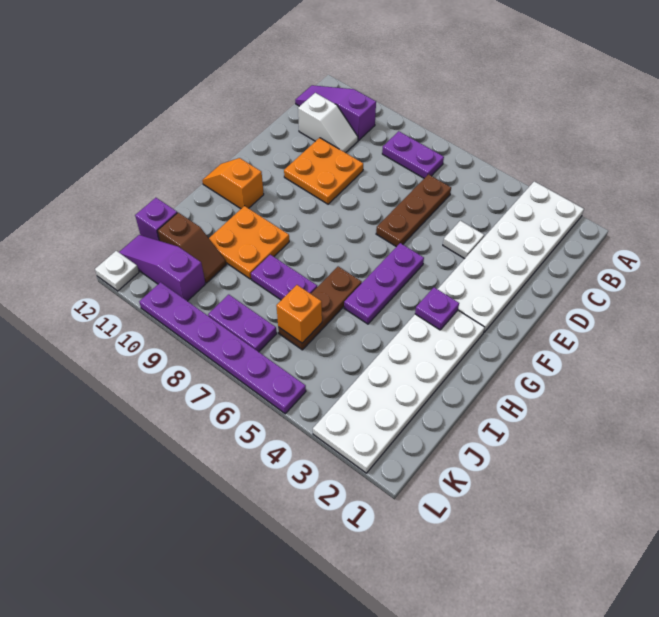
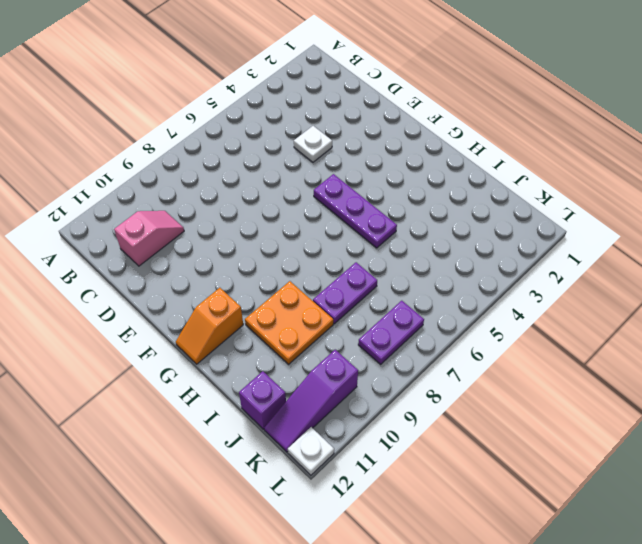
pink 1x2 slope [114,211,184,266] -> white 1x2 slope [298,93,358,153]
none -> white 2x6 plate [438,181,584,332]
none -> purple 1x2 plate [382,131,444,178]
none -> purple 1x3 slope [295,85,376,140]

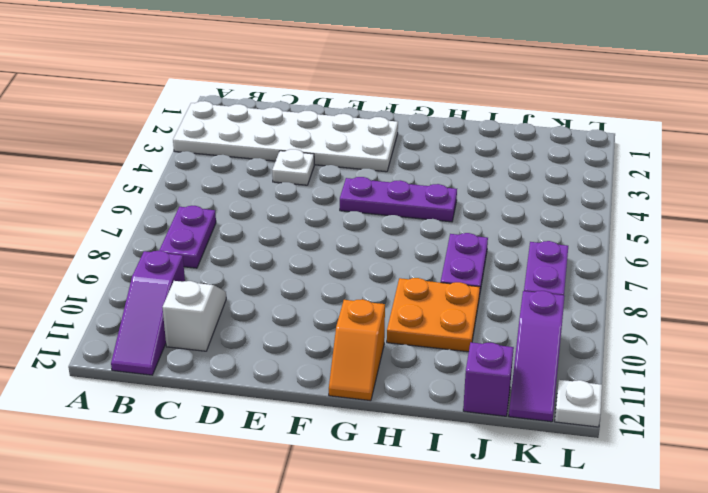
none -> brown 1x3 plate [376,174,451,247]
none -> orange 2x2 plate [284,138,363,204]
none -> white 2x6 plate [313,310,485,473]

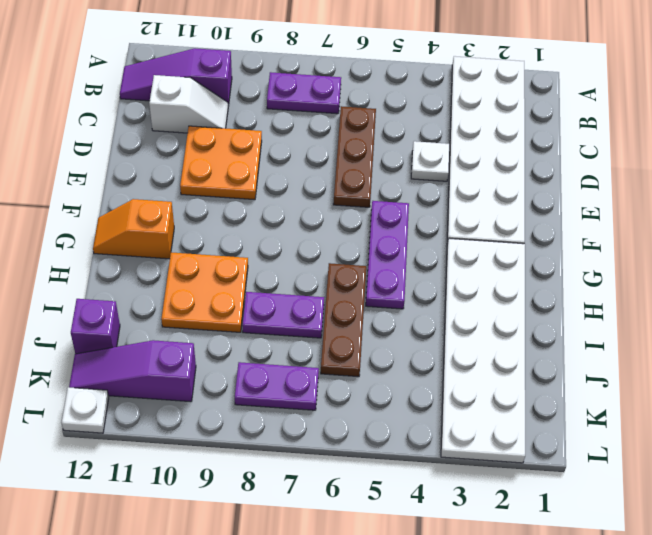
none -> brown 1x2 slope [158,213,226,283]
none -> purple 1x6 plate [139,282,306,414]
none -> purple 1x1 plate [415,287,459,330]

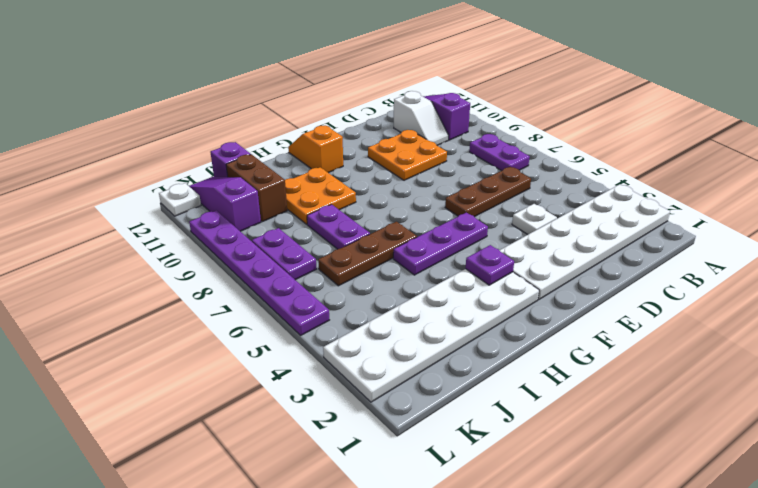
brown 1x2 brick [226,154,287,222] -> brown 1x2 slope [158,213,226,283]
none -> orange 1x1 brick [276,285,322,343]

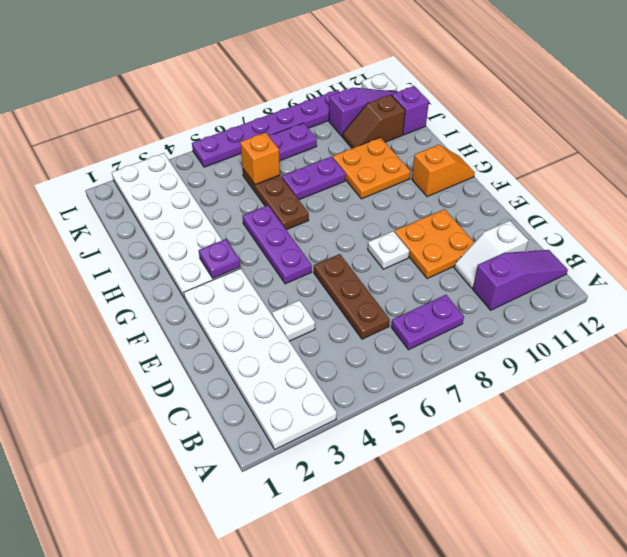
white 1x1 plate [368,231,409,269] -> none

